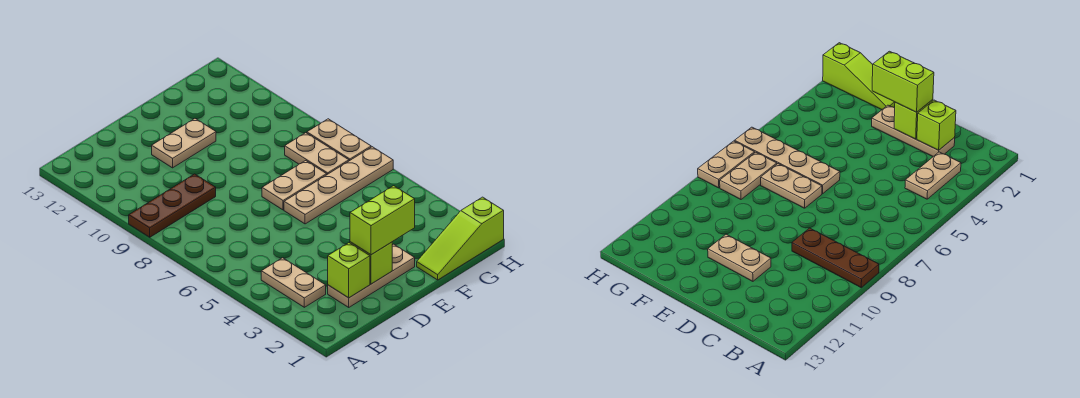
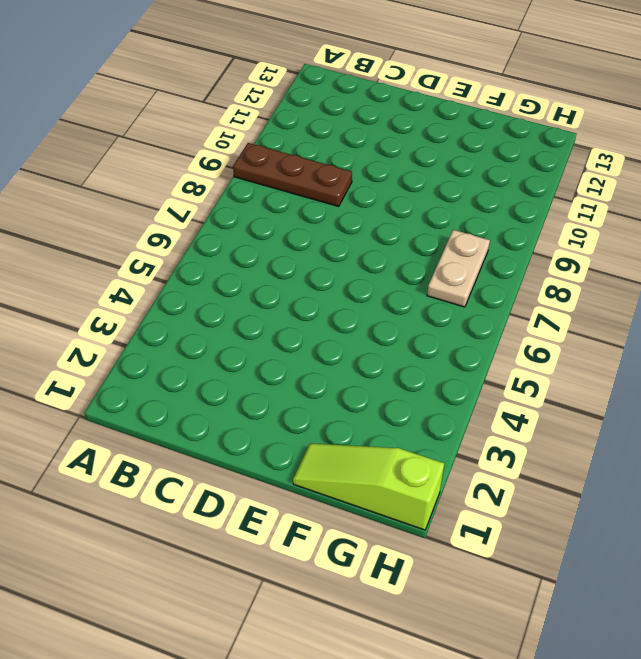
none -> tan 1x2 plate [261,258,326,307]
none -> tan 1x3 plate [328,244,415,307]
none -> tan 1x2 plate [152,119,216,168]

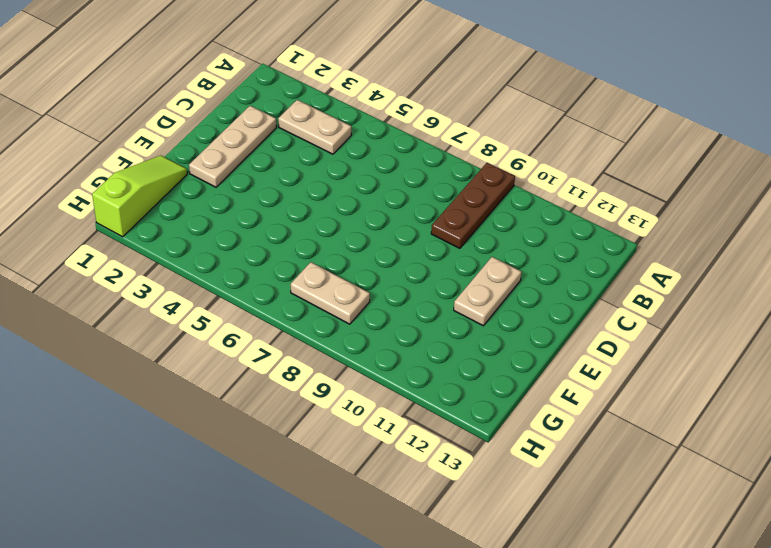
none -> tan 1x4 plate [284,147,393,224]
none -> tan 1x2 plate [262,161,327,210]
none -> tan 1x2 plate [307,119,371,161]

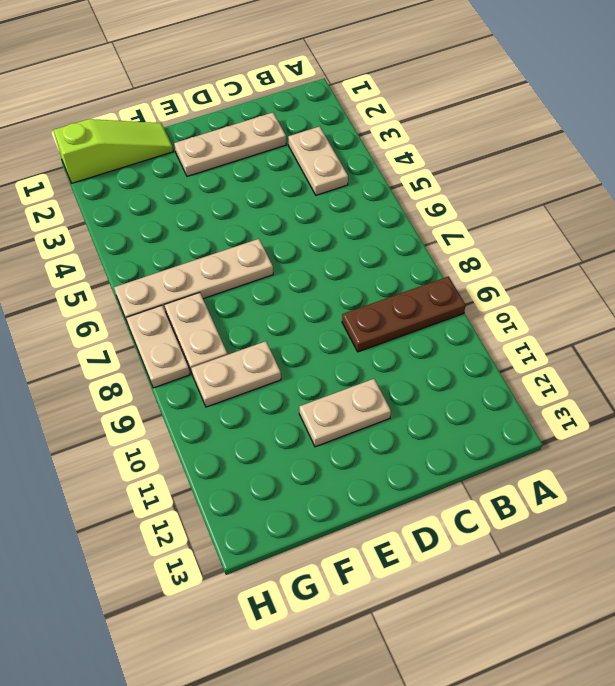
tan 1x2 plate [191,341,281,407] -> tan 1x2 plate moved to [262,161,327,210]
none -> lime 1x1 brick [328,243,370,298]
none -> lime 1x1 brick [350,242,392,284]
none -> lime 1x2 brick [350,186,415,255]

